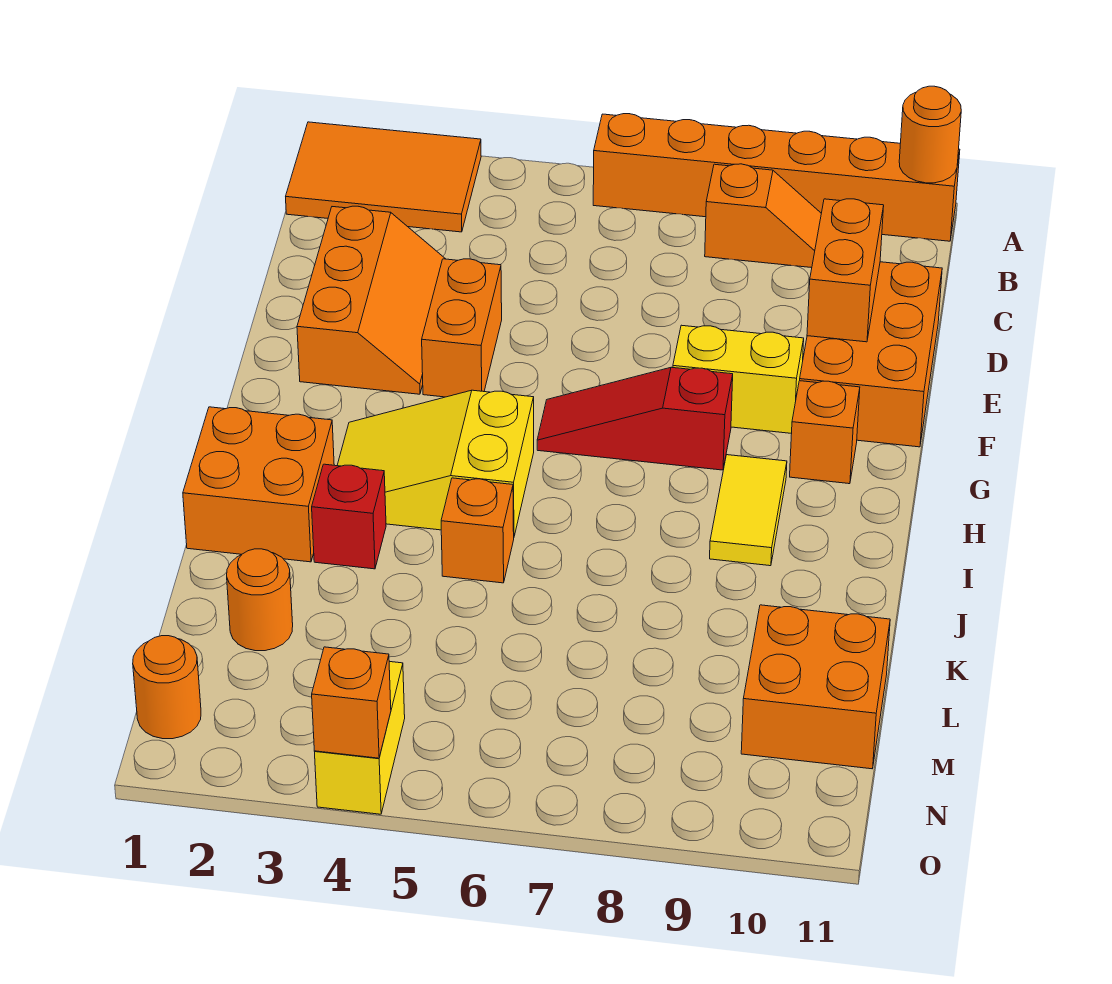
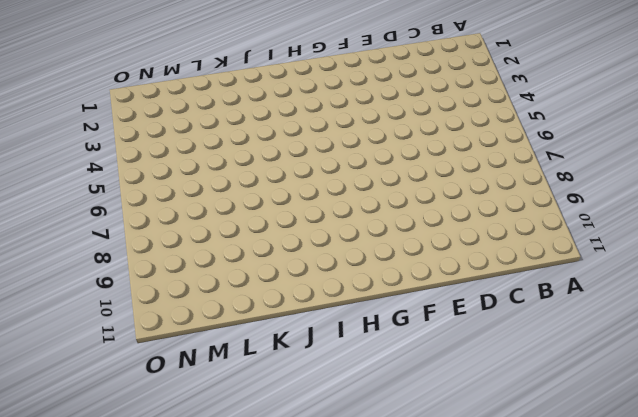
none -> orange 2x3 tile [286,122,481,232]
none -> orange 1x6 brick [593,114,960,241]
none -> orange 1x2 slope [705,164,821,268]

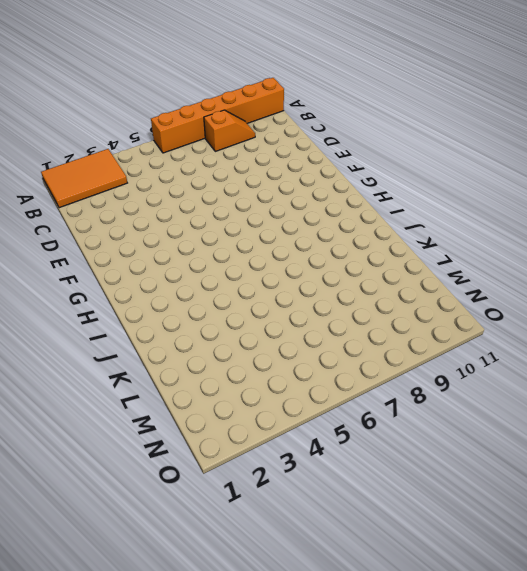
none -> orange 2x3 slope [297,206,445,394]
none -> orange 2x3 brick [800,262,942,447]
none -> orange 1x2 brick [422,259,502,397]

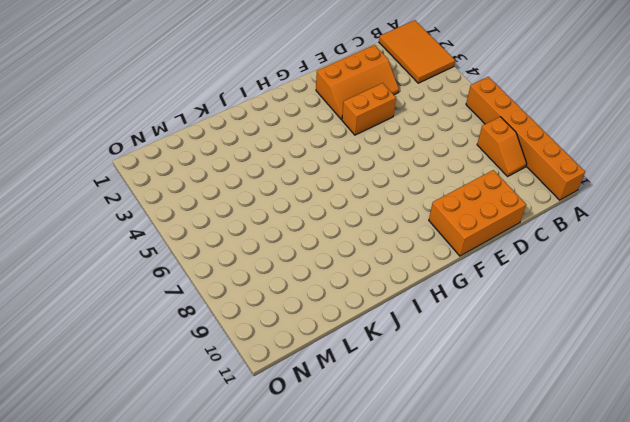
none -> yellow 1x2 brick [673,325,804,433]
none -> red 1x3 slope [537,367,733,470]
none -> orange 1x1 brick [790,381,860,484]

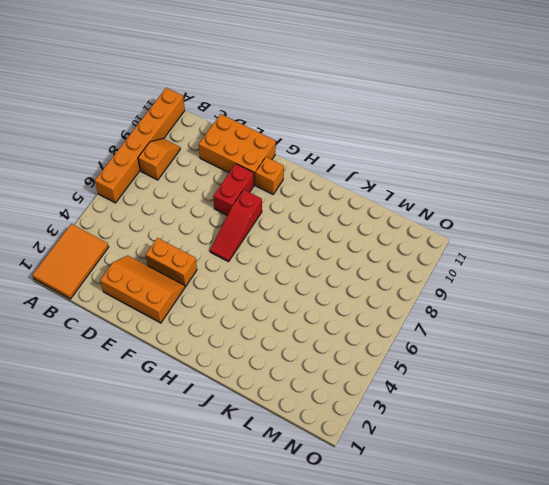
red 1x2 brick [213,164,254,215] -> yellow 1x2 brick [673,325,804,433]
none -> yellow 2x3 slope [337,390,534,536]
none -> yellow 1x2 tile [710,455,787,566]
none -> orange 2x2 brick [183,407,334,562]

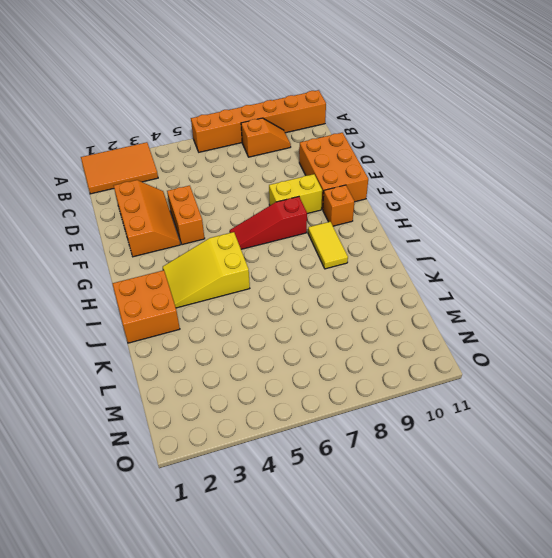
none -> red 1x1 brick [312,464,386,569]
none -> orange 1x1 brick [441,478,514,583]
none -> orange 1x1 round brick [227,549,293,651]

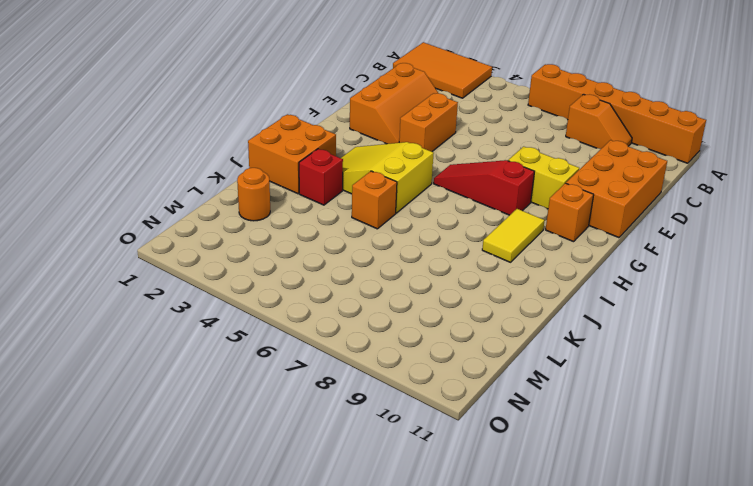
none -> orange 2x2 brick [741,605,890,769]
none -> orange 1x1 round brick [133,636,201,739]
none -> yellow 1x2 brick [315,662,405,814]

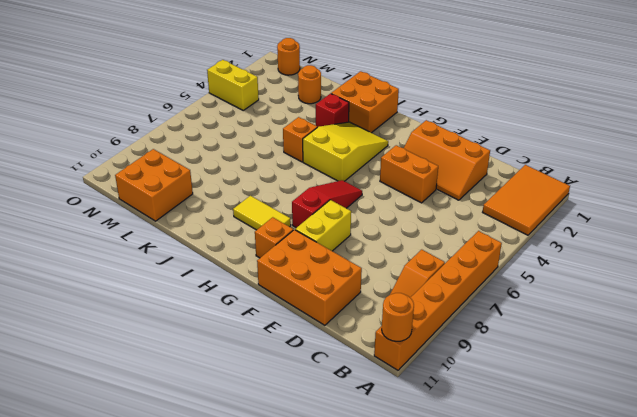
none -> orange 1x2 brick [807,199,884,342]
none -> orange 1x1 brick [312,647,391,758]

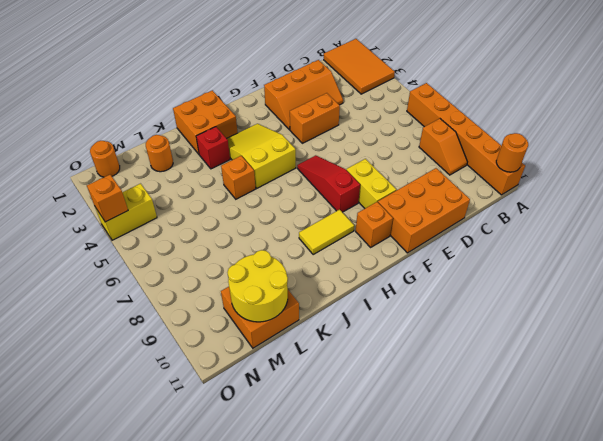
yellow 2x2 round brick [227,250,288,322] -> none
none -> orange 1x2 brick [807,199,884,342]

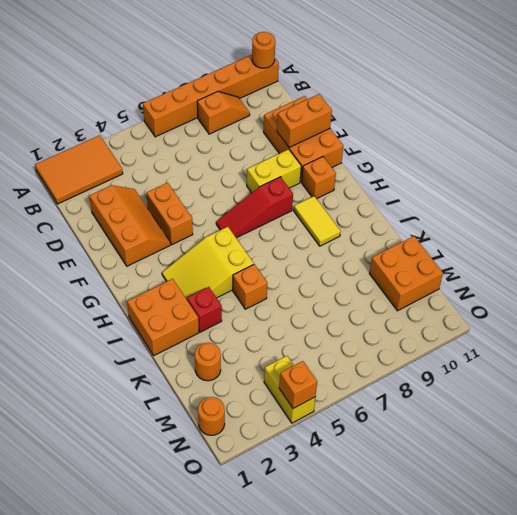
orange 1x2 brick [277,94,332,147] -> orange 1x2 brick turned to [807,199,884,342]

